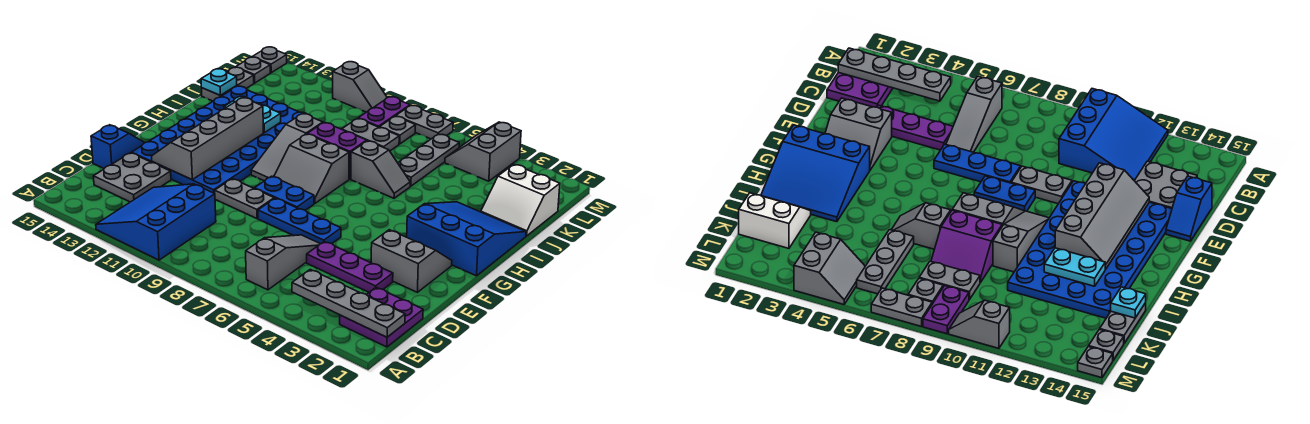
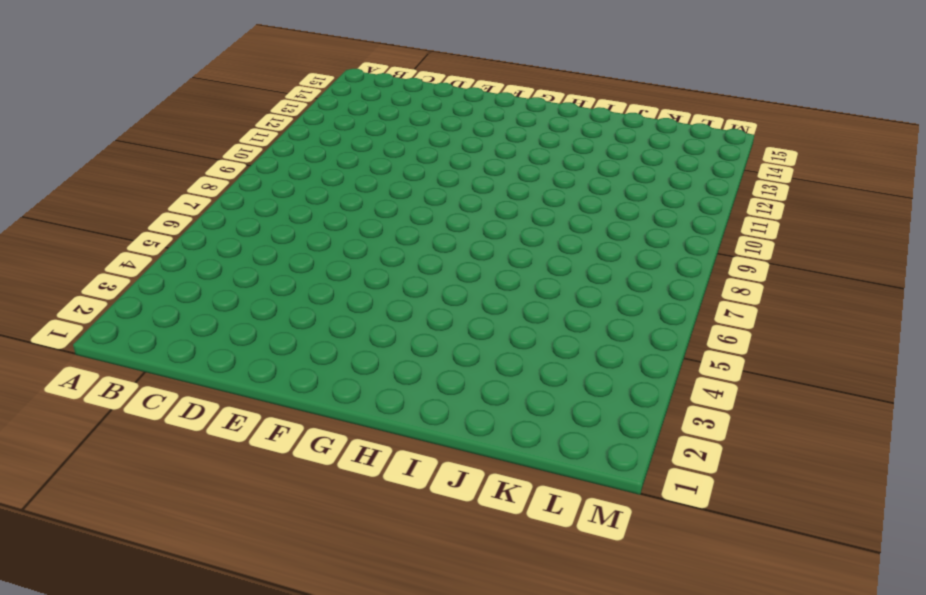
none -> blue 3x3 slope [96,184,216,260]
none -> purple 2x2 plate [340,288,423,347]
none -> grey 1x3 slope [246,235,320,290]
none -> grey 2x2 plate [93,153,171,202]

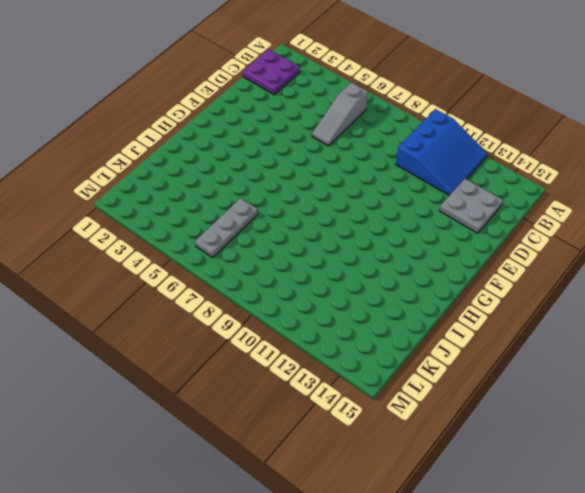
none -> purple 1x3 plate [307,242,393,292]
none -> blue 1x2 slope [91,125,145,168]
none -> grey 2x2 slope [371,230,452,292]
none -> blue 1x3 plate [258,198,341,244]

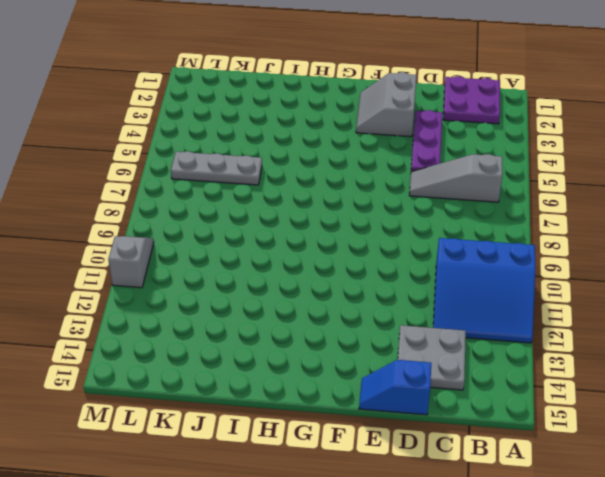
none -> blue 1x3 plate [258,198,341,244]
none -> grey 1x2 plate [215,179,274,218]
none -> blue 4x6 plate [132,86,306,194]
none -> blue 1x2 plate [254,176,314,210]

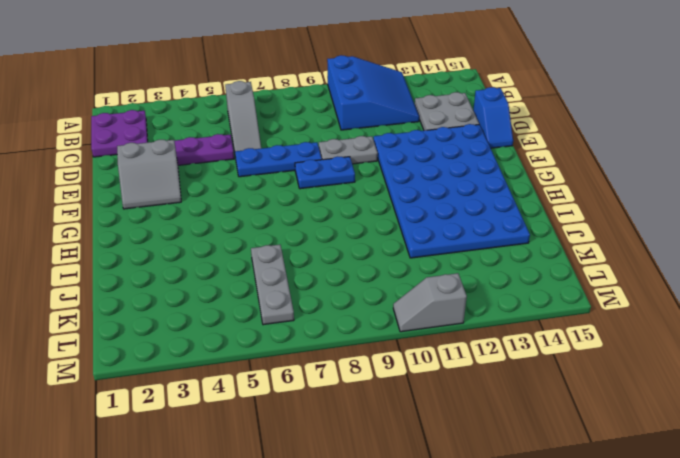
none -> blue 3x3 slope [407,202,526,276]
none -> grey 2x2 slope [274,134,349,203]
none -> grey 1x3 slope [251,114,323,181]
none -> grey 1x2 slope [351,141,410,198]

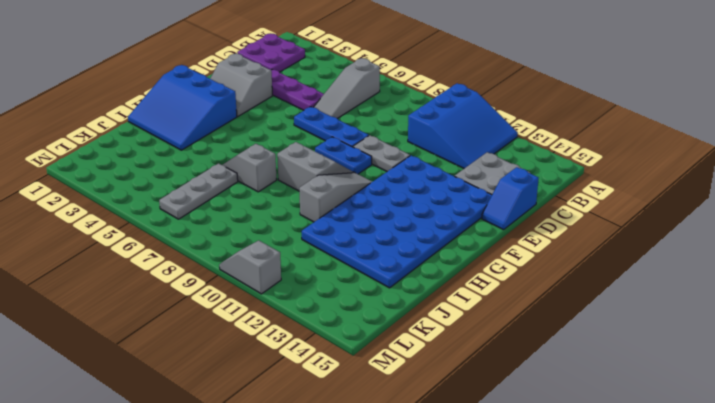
none -> purple 2x2 slope [307,122,367,179]
none -> white 2x2 slope [481,164,560,236]
none -> grey 1x2 plate [202,67,254,101]
none -> grey 1x2 plate [342,119,399,151]

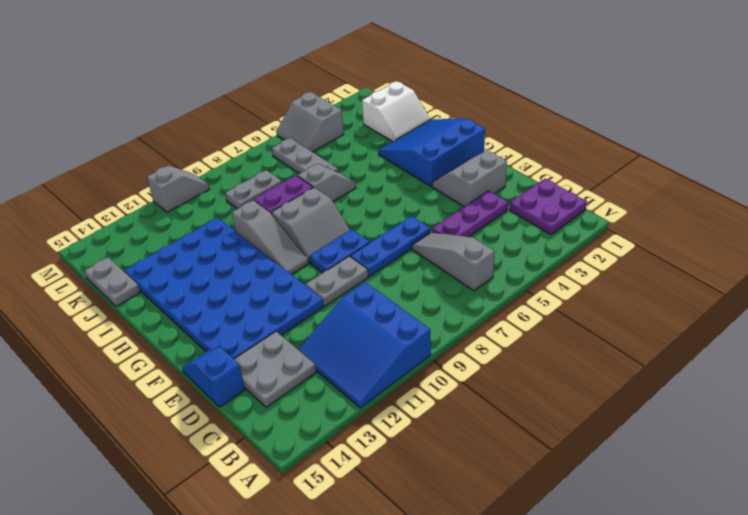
none -> grey 1x1 plate [380,116,416,144]
none -> purple 1x2 plate [358,97,410,127]
none -> grey 1x1 plate [236,57,270,83]
none -> grey 1x2 plate [396,105,453,139]

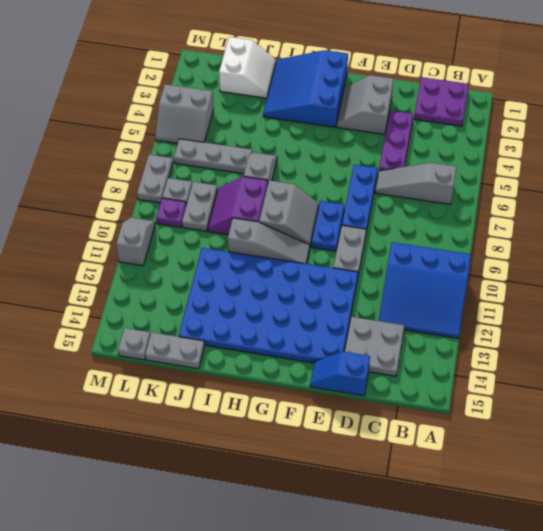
purple 1x1 plate [156,198,186,227] -> purple 1x2 plate [358,97,410,127]
none -> grey 1x1 plate [253,47,287,73]
none -> grey 1x4 plate [292,270,405,337]
none -> grey 2x4 slope [152,97,263,180]
none -> cyan 1x2 plate [224,96,281,133]

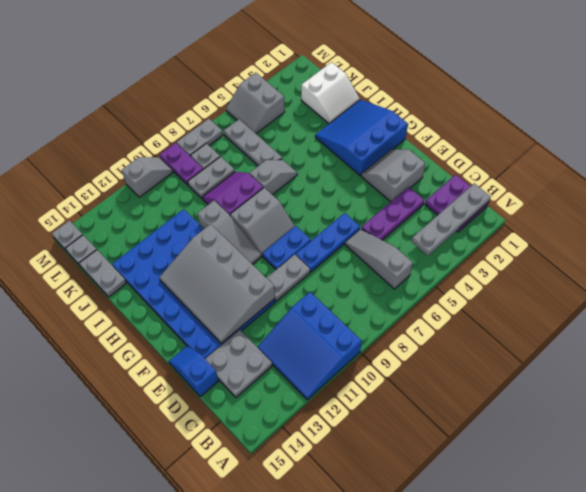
grey 3x4 slope [159,224,275,344] -> grey 2x4 slope [152,97,263,180]
none -> cyan 1x2 plate [224,96,281,133]
none -> cyan 1x1 plate [201,69,237,95]

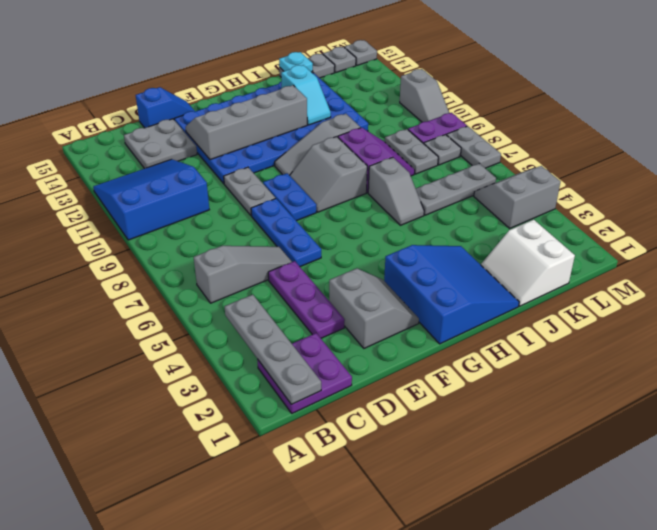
cyan 1x2 slope [281,65,331,125] -> cyan 1x2 plate [224,96,281,133]

